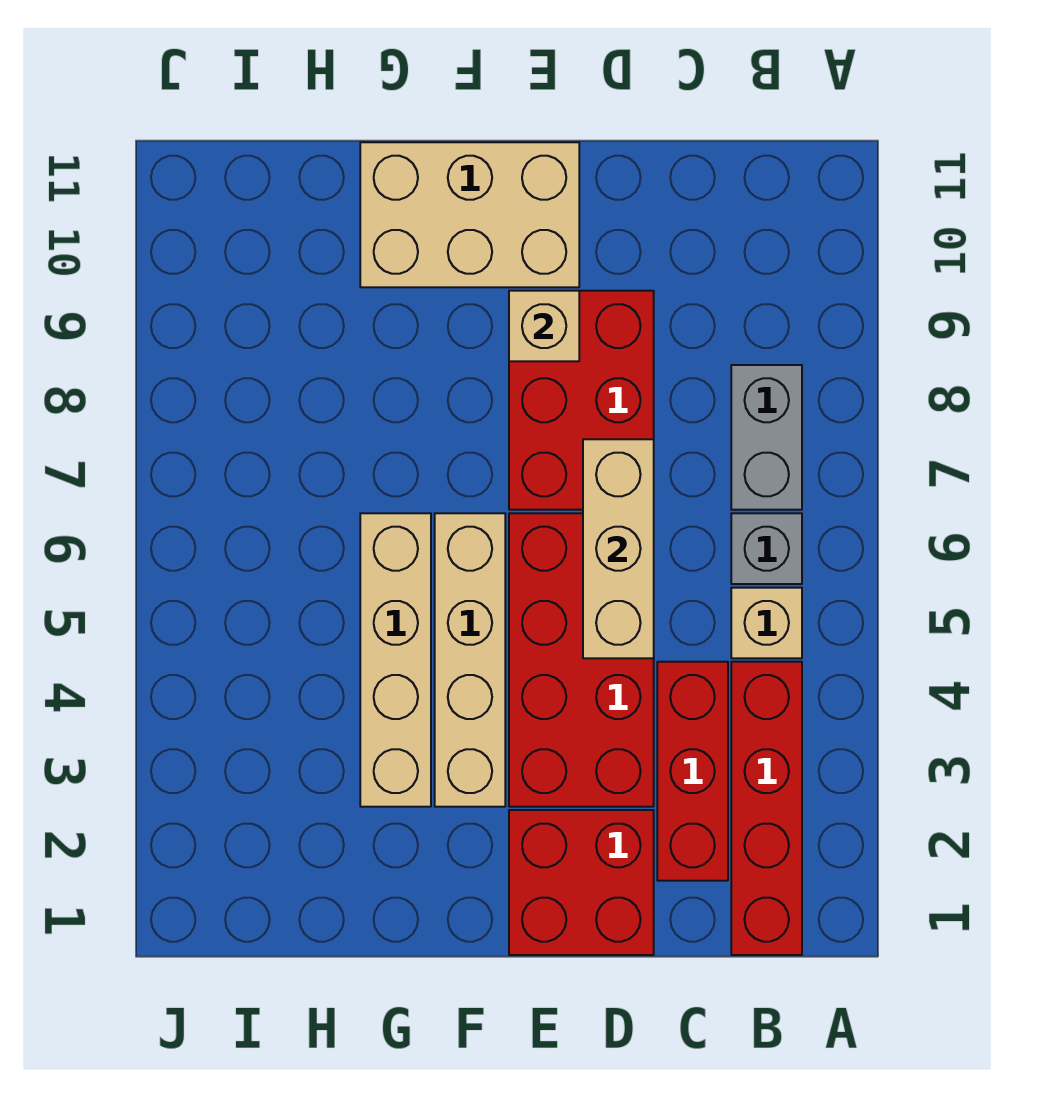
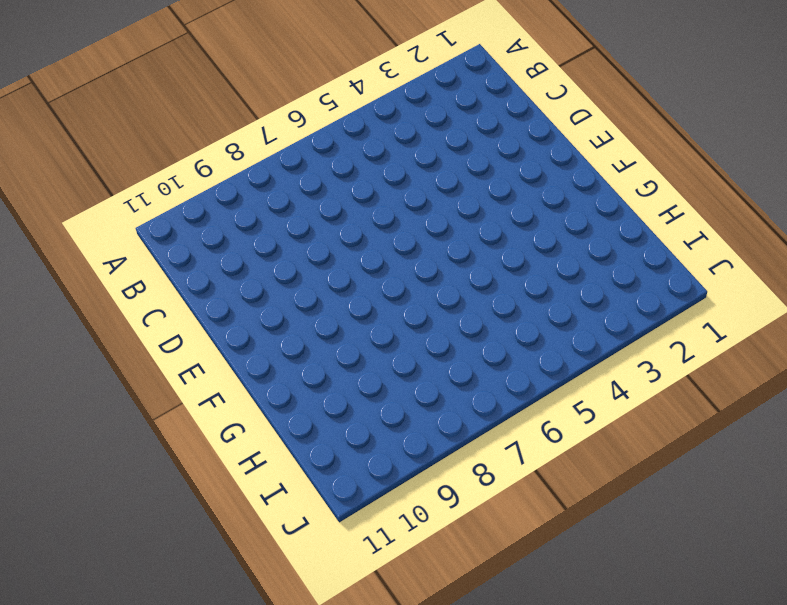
none -> red 1x4 brick [731,662,802,955]
none -> tan 1x1 brick [731,588,802,658]
none -> grey 1x1 brick [731,513,802,584]

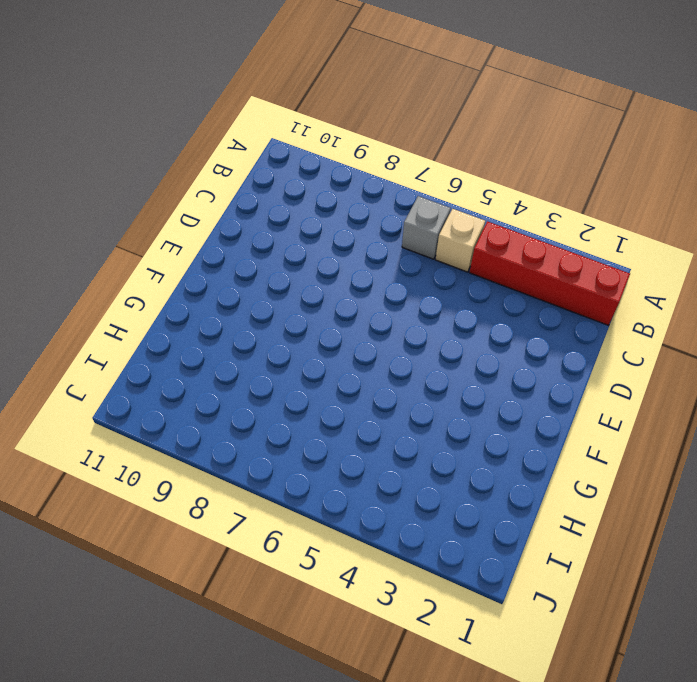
none -> grey 1x2 brick [731,365,802,510]
none -> red 1x3 brick [657,662,728,881]
none -> red 2x2 brick [509,810,654,955]

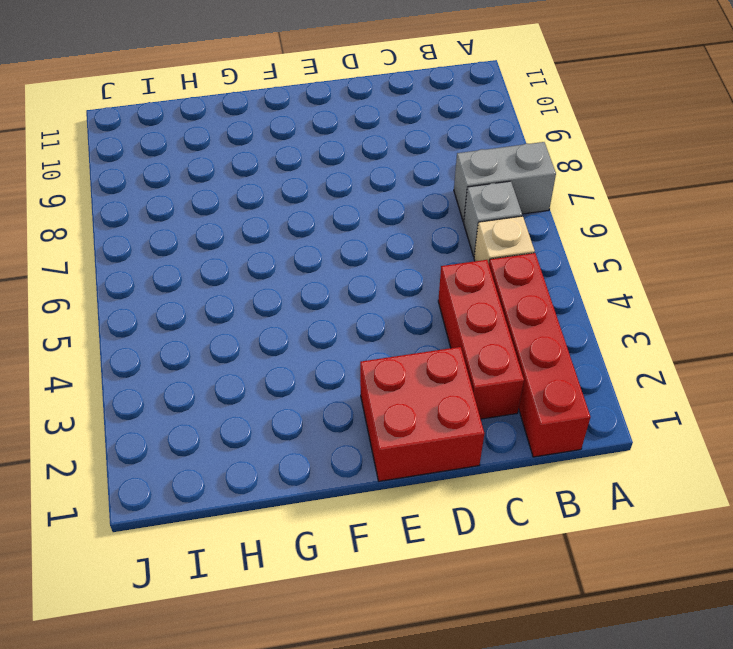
grey 1x2 brick [454,142,556,222] -> grey 1x2 brick turned to [731,365,802,510]
none -> red 2x4 brick [509,513,654,807]
none -> red 2x3 brick [509,291,654,510]
none -> tan 2x3 brick [360,142,579,287]

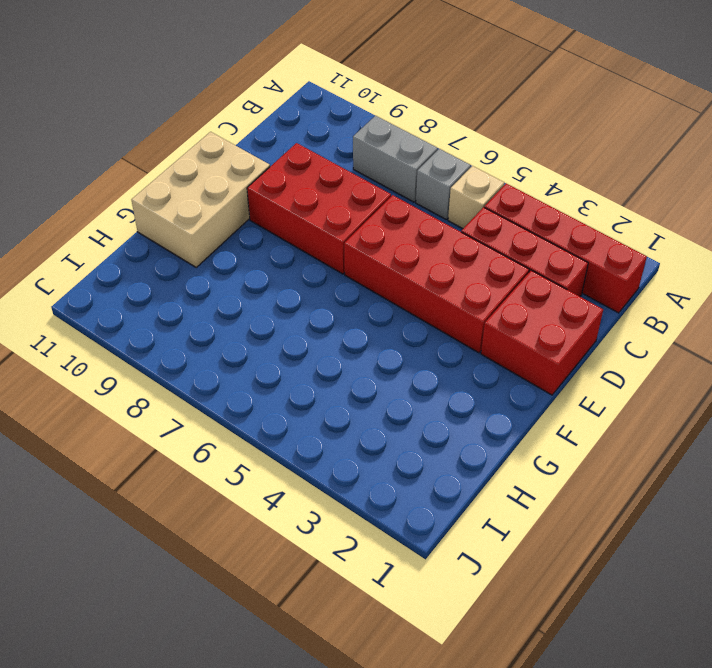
none -> tan 1x4 brick [435,513,505,807]
none -> tan 1x4 brick [360,513,431,807]
none -> tan 1x3 brick [583,439,654,658]

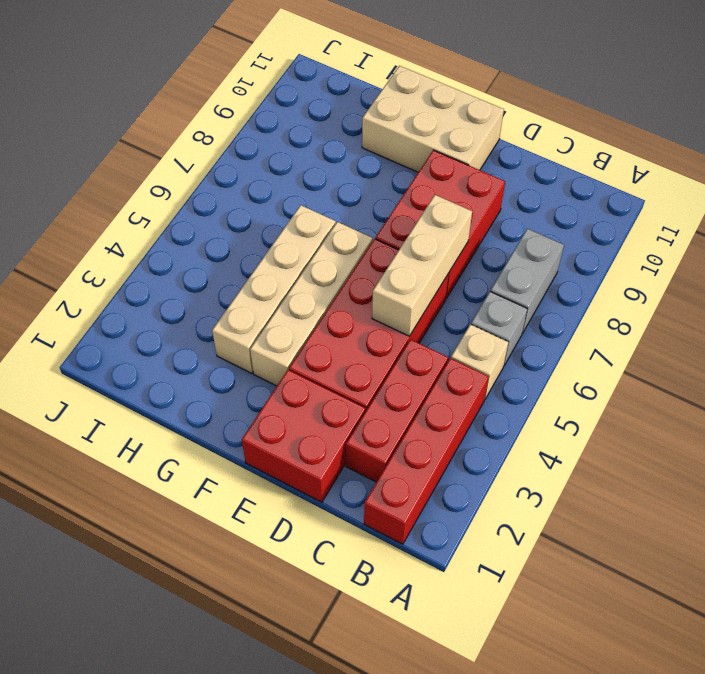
none -> tan 1x1 brick [509,291,579,361]

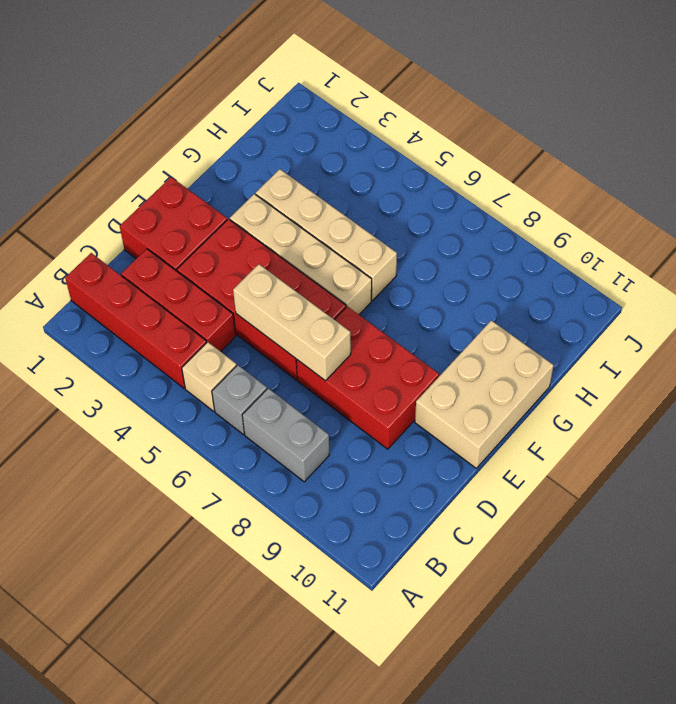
none -> tan 1x1 brick [509,291,579,361]

